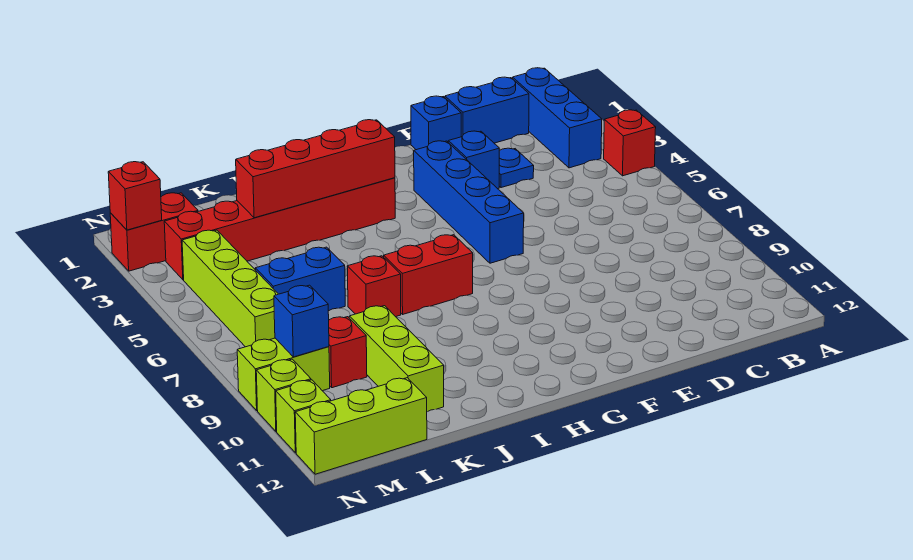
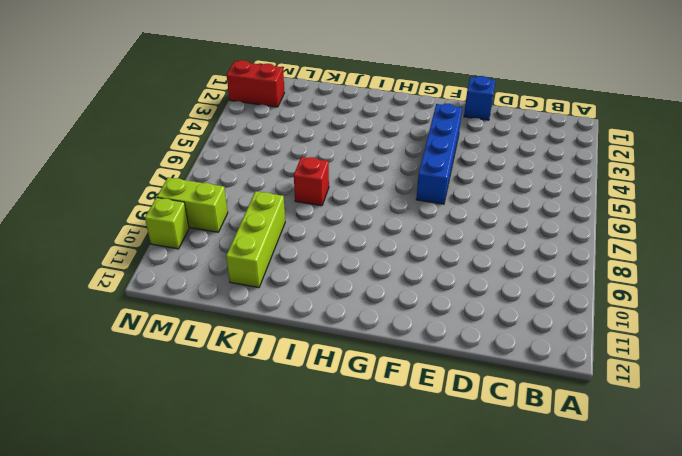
none -> red 1x1 brick [604,110,656,176]
none -> blue 1x3 brick [513,68,602,168]
none -> blue 1x2 brick [445,77,529,143]

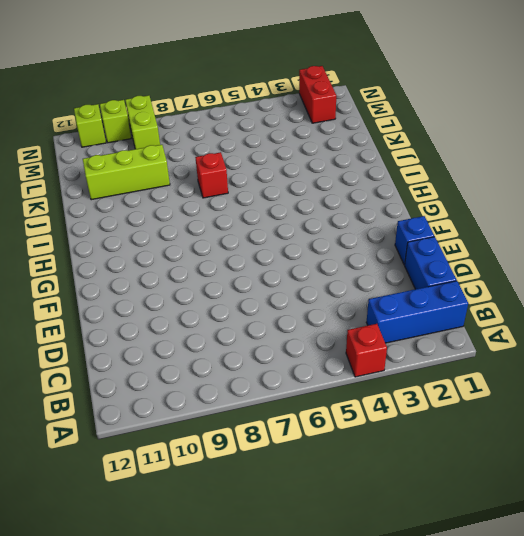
none -> blue 1x1 plate [499,148,534,188]
none -> blue 1x1 brick [448,131,499,189]
none -> blue 1x4 brick [414,141,524,263]

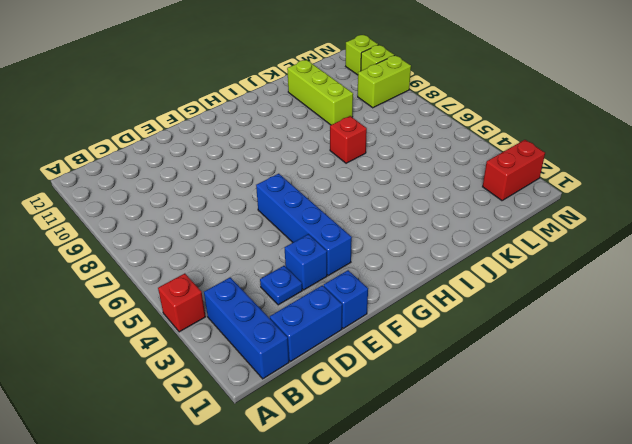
none -> red 1x6 brick [164,178,395,280]
none -> red 1x2 brick [384,235,473,314]
none -> blue 1x2 brick [255,247,345,311]

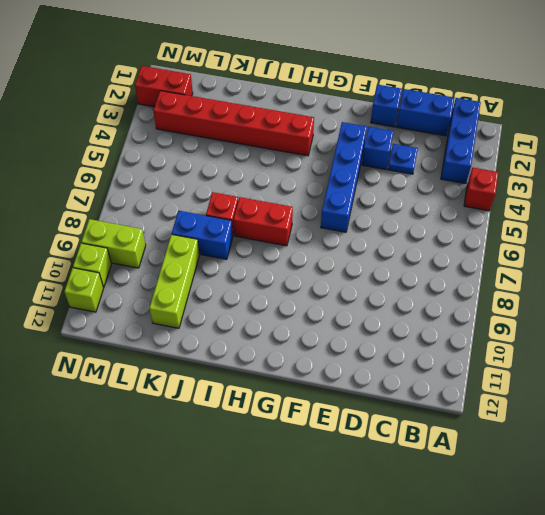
blue 1x2 brick [172,211,233,259] -> blue 1x2 brick moved to [255,247,345,311]
none -> red 1x1 brick [329,317,367,388]
none -> lime 1x3 brick [295,378,427,474]
none -> lime 1x4 brick [182,230,278,347]

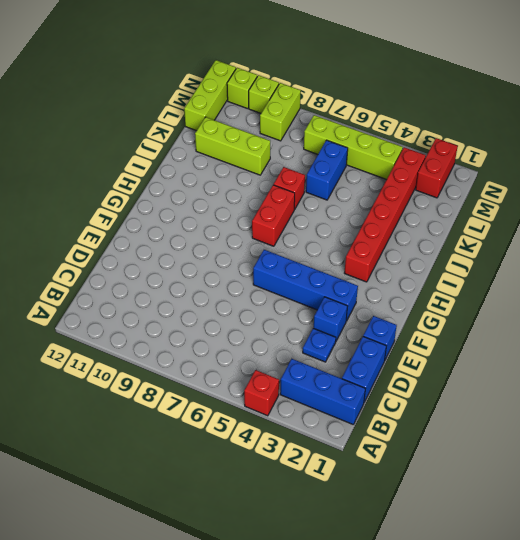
none -> red 1x1 brick [329,317,367,388]
none -> red 1x4 brick [236,120,395,218]
none -> blue 1x1 brick [274,285,329,357]

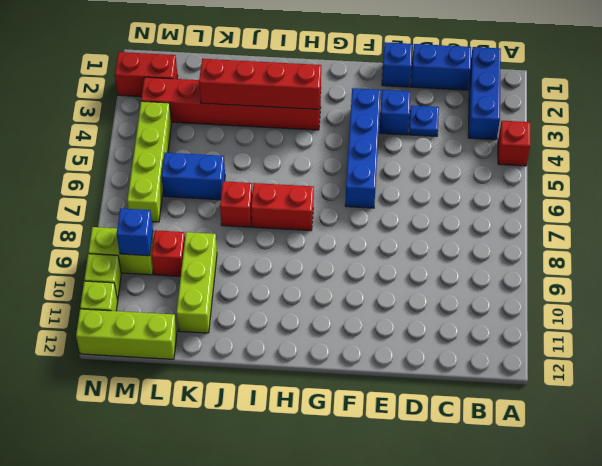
none -> red 1x1 brick [108,162,162,230]

